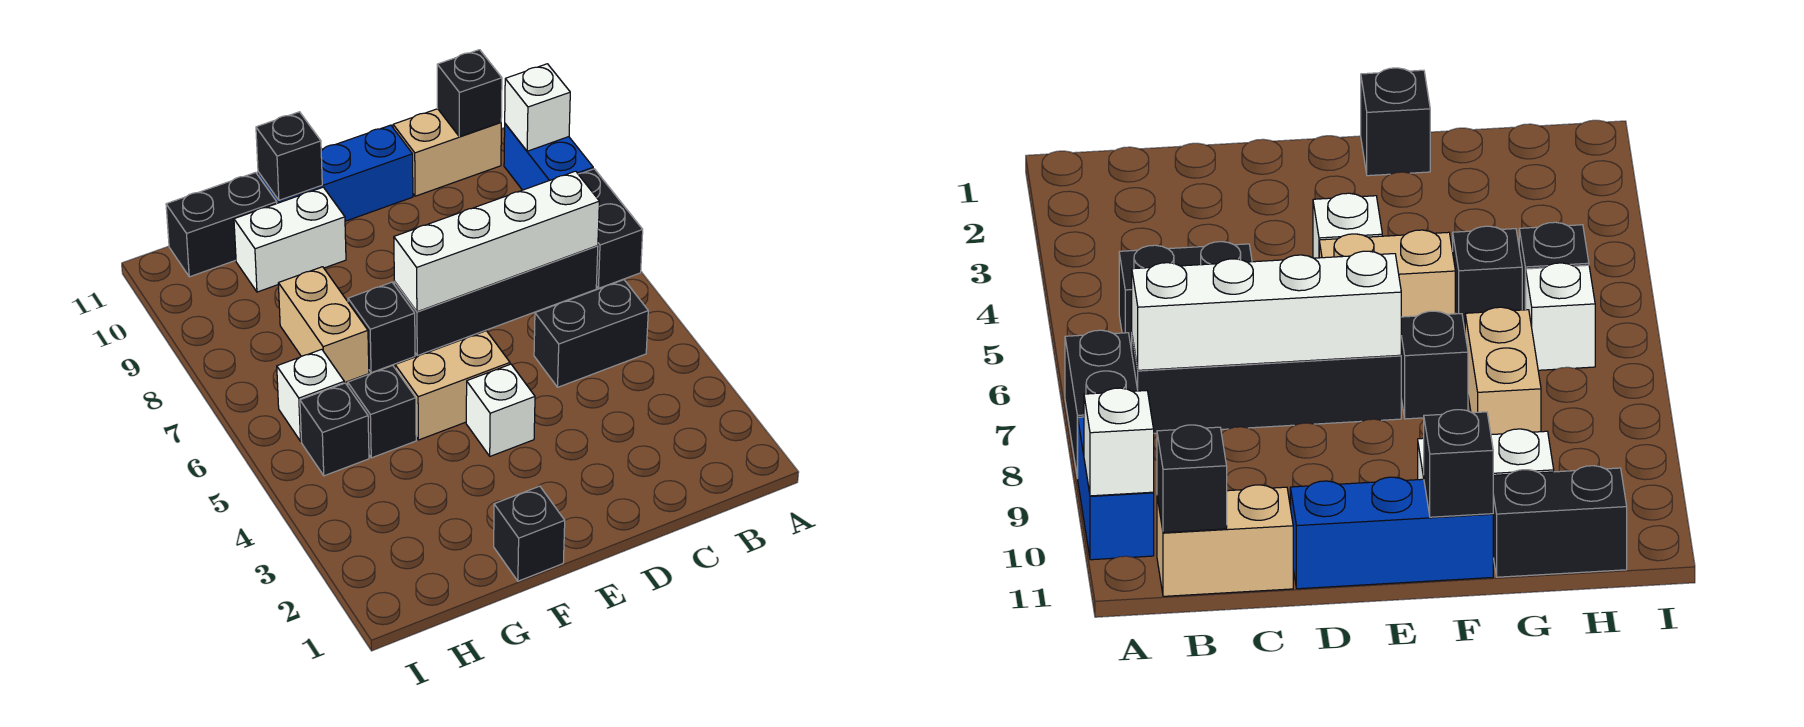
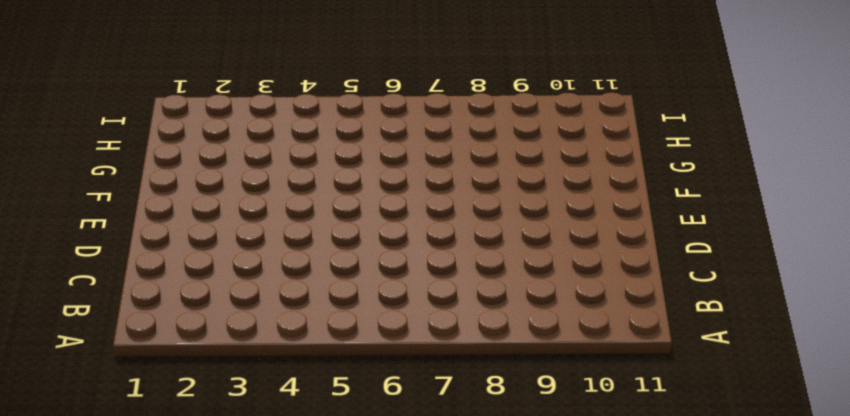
none -> black 1x2 brick [578,169,643,288]
none -> blue 1x2 brick [504,124,593,190]
none -> black 1x2 brick [534,280,648,387]

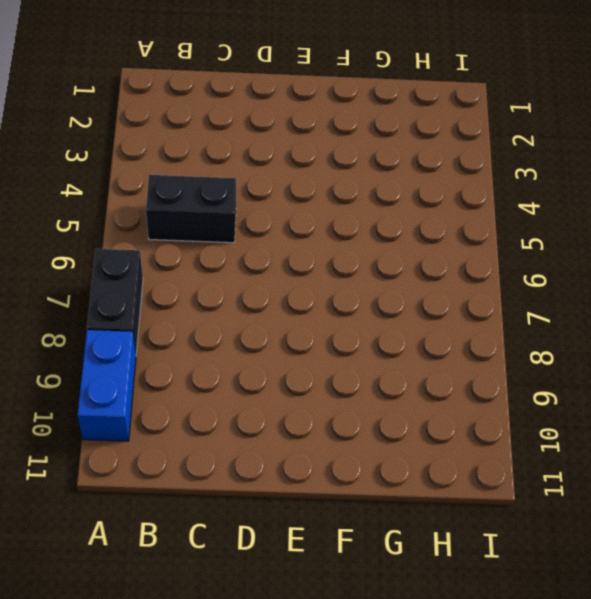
none -> black 1x4 brick [394,246,598,356]
none -> tan 1x2 brick [393,109,501,196]
none -> blue 1x3 brick [258,125,413,221]

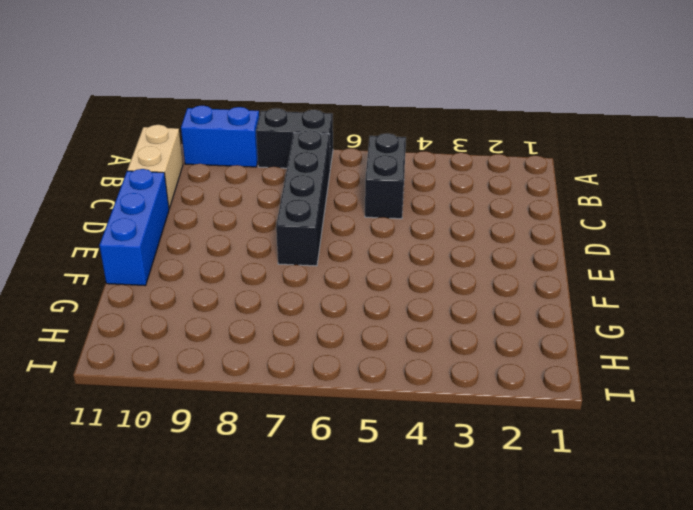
none -> white 1x1 brick [466,364,535,456]
none -> tan 1x2 brick [395,331,510,440]
none -> black 1x1 brick [494,486,565,581]

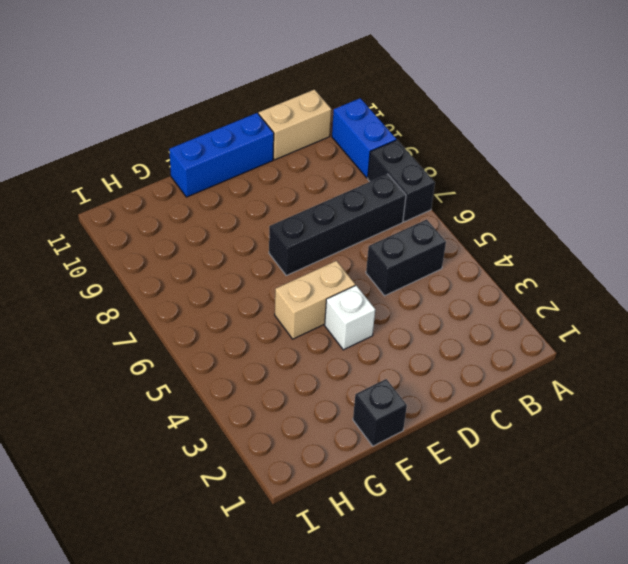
none -> black 1x1 brick [348,282,415,373]
none -> white 1x2 brick [234,187,346,292]
none -> black 1x1 brick [348,366,416,458]

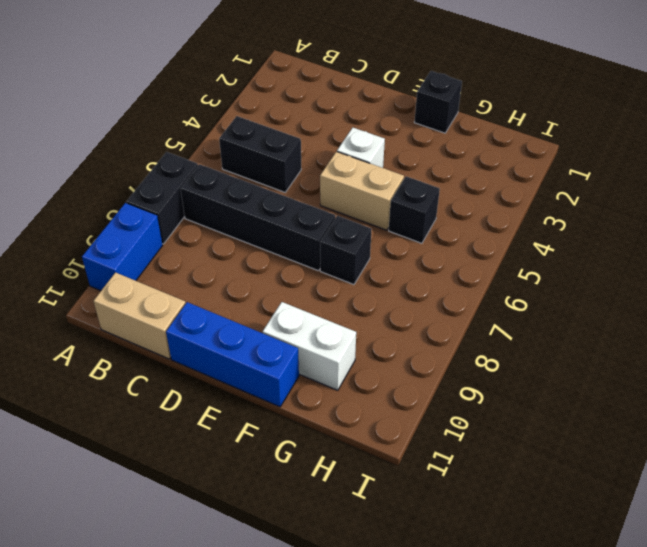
none -> tan 1x2 brick [278,267,369,383]
none -> black 1x2 brick [166,172,277,277]
none -> black 1x1 brick [300,383,369,476]

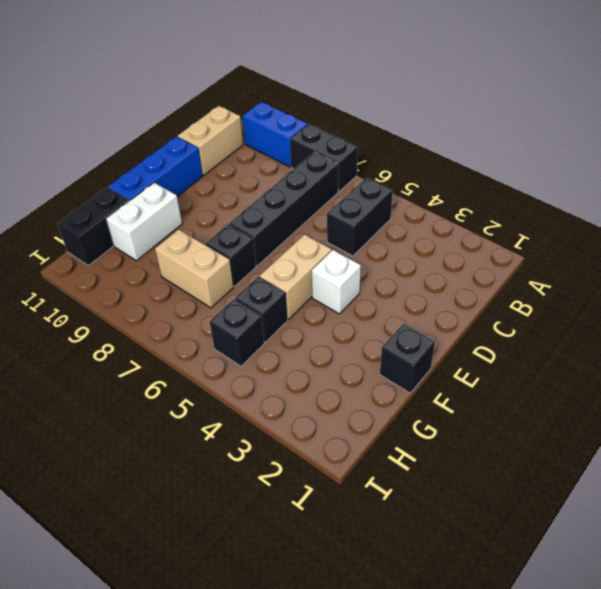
none -> white 1x1 brick [277,349,344,441]
none -> white 1x1 brick [505,64,570,151]
none -> white 1x4 brick [394,171,599,312]

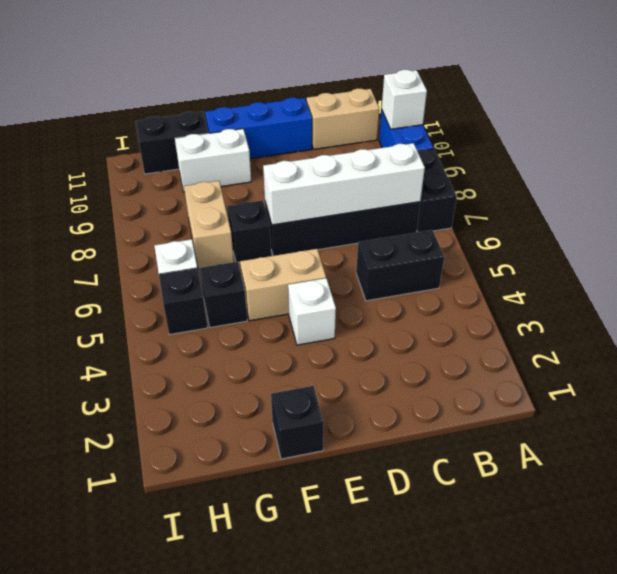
none -> black 1x1 brick [437,50,502,137]
none -> black 1x1 brick [256,112,322,200]

